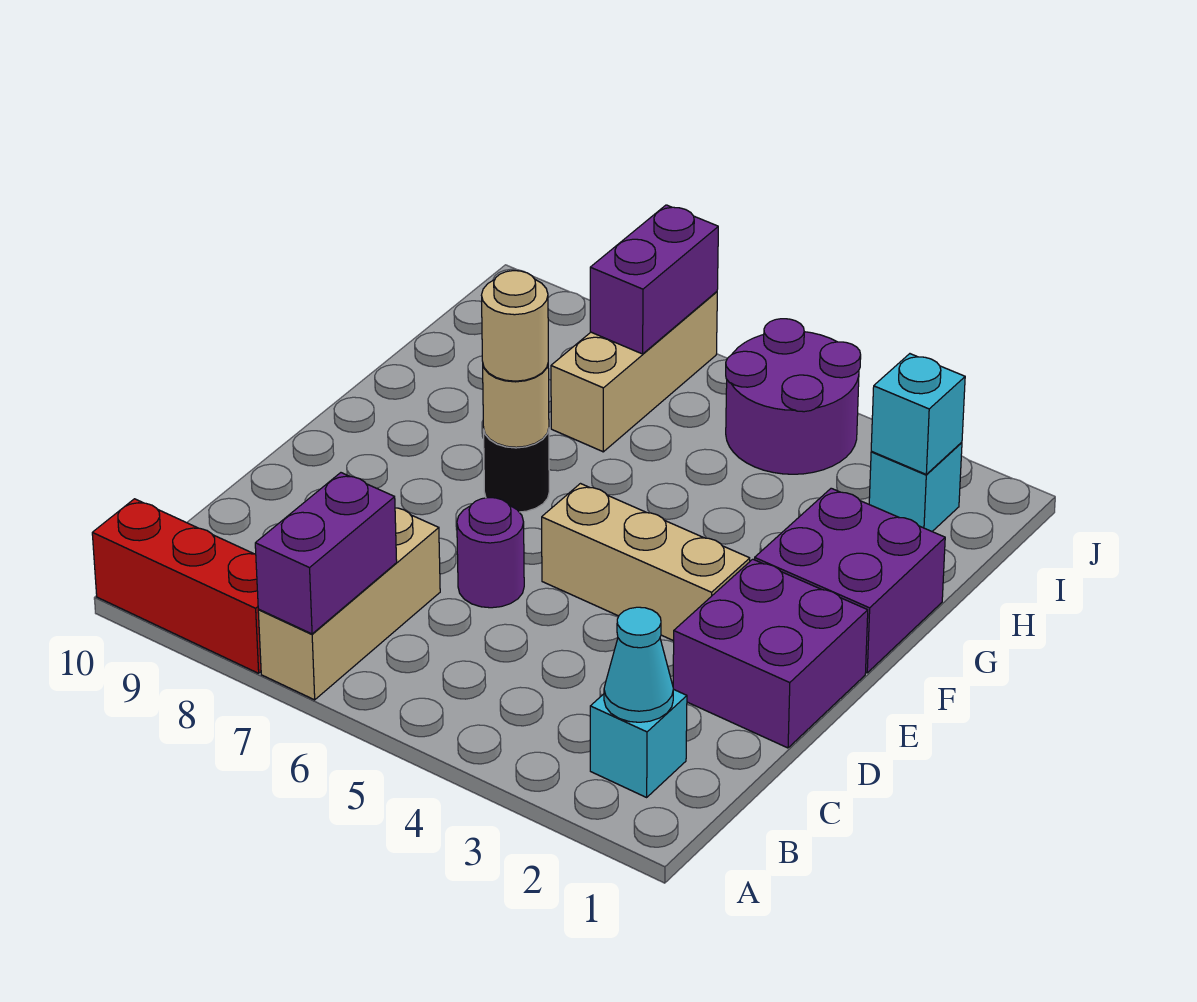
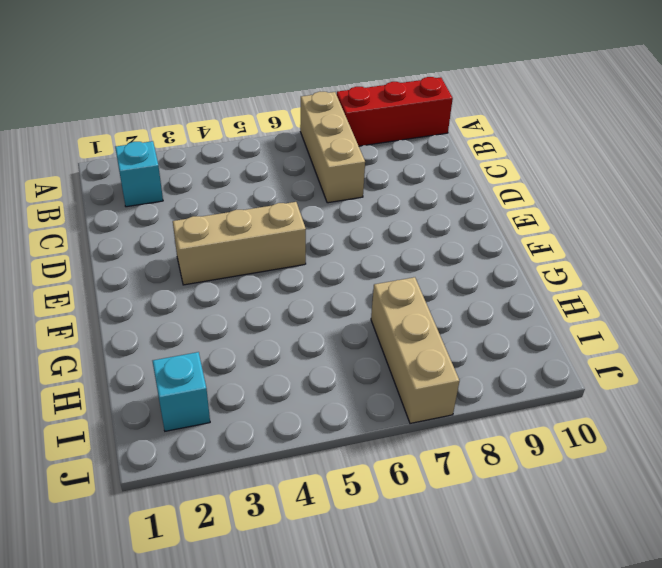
none -> purple 2x2 brick [673,559,868,748]
none -> purple 1x1 round brick [457,498,524,608]
none -> purple 2x2 brick [754,488,945,673]

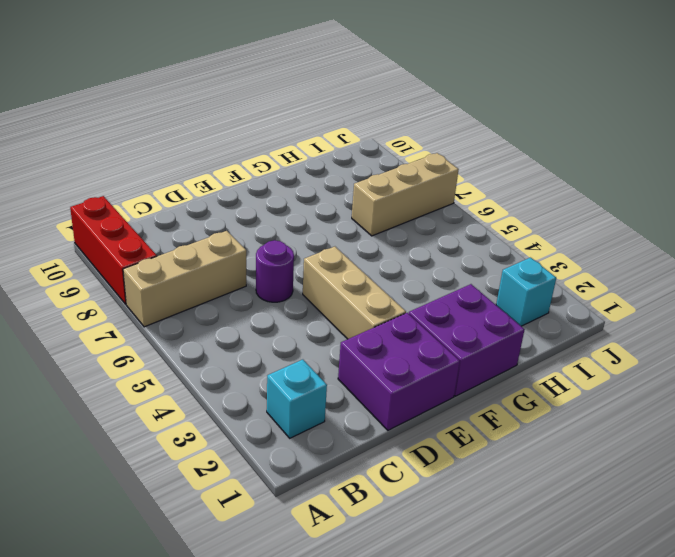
none -> black 1x1 round brick [484,429,549,512]
none -> purple 2x2 round brick [726,319,861,474]
none -> purple 1x2 brick [255,473,397,634]

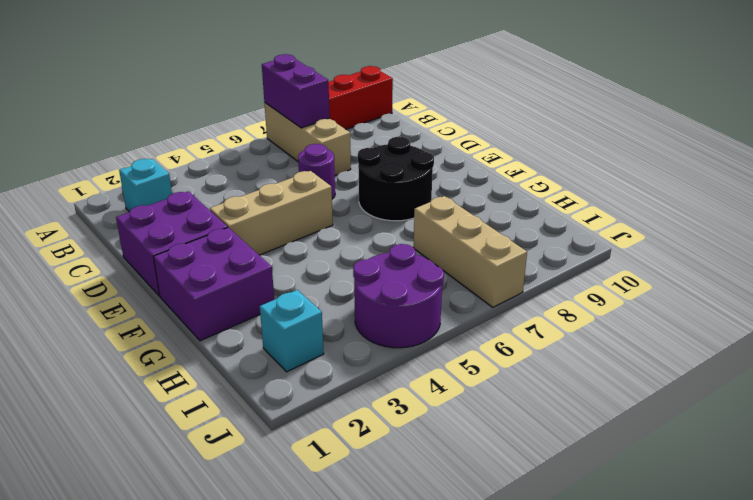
black 2x2 round brick [358,137,434,221] -> black 1x1 round brick [484,429,549,512]
none -> cyan 1x1 cone [604,607,673,722]
none -> tan 1x1 round brick [483,365,549,447]
none -> cyan 1x1 brick [871,354,965,474]

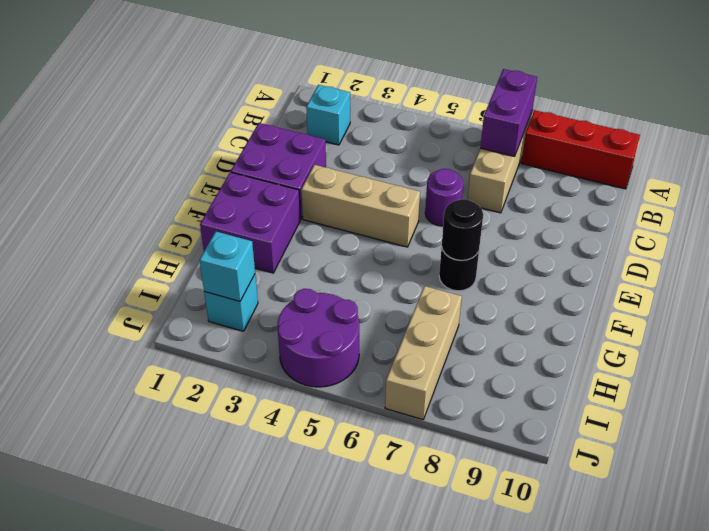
black 1x1 round brick [442,199,483,260] -> tan 1x1 round brick [483,365,549,447]
none -> cyan 1x1 cone [604,607,673,722]
none -> purple 1x2 brick [590,205,718,354]
none -> tan 1x1 round brick [482,271,548,381]

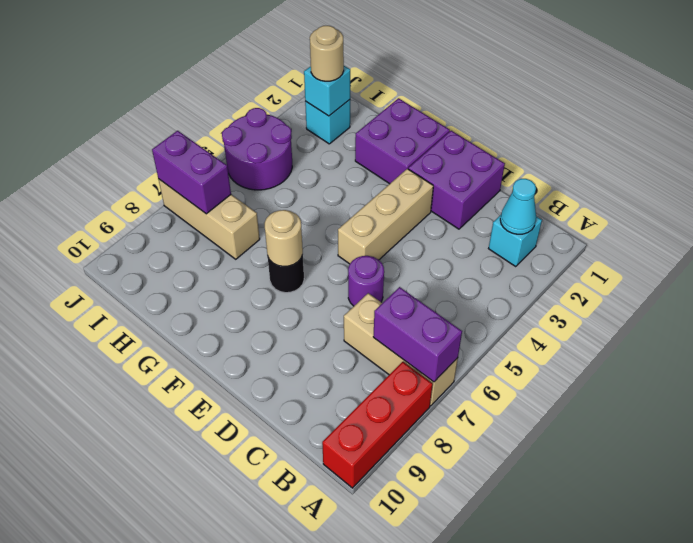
tan 1x1 round brick [310,26,344,81] -> tan 1x1 round brick moved to [482,271,548,381]

